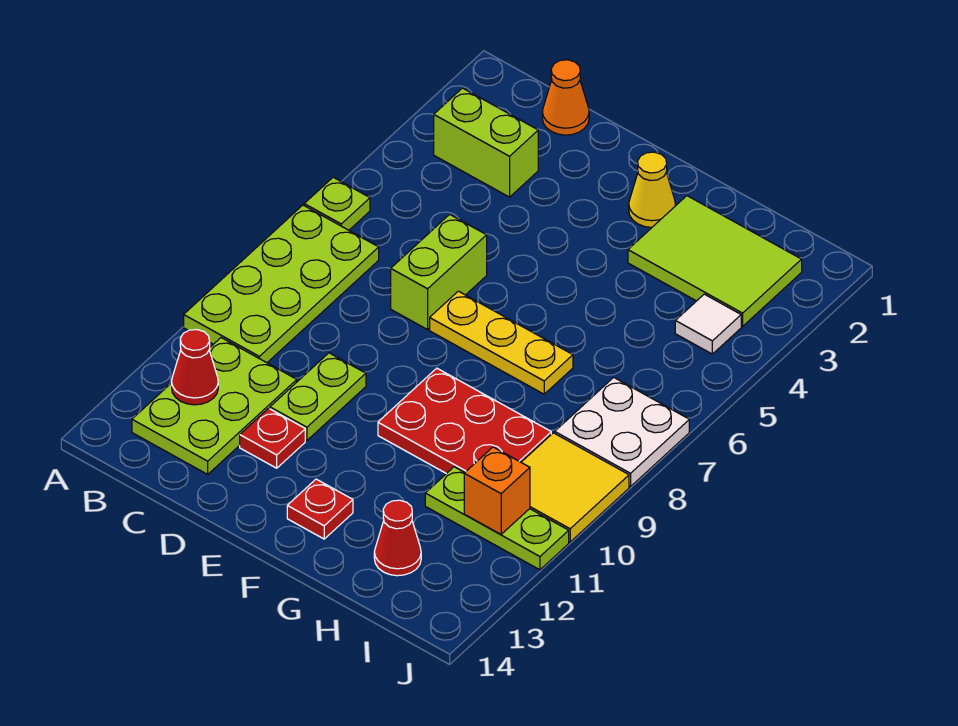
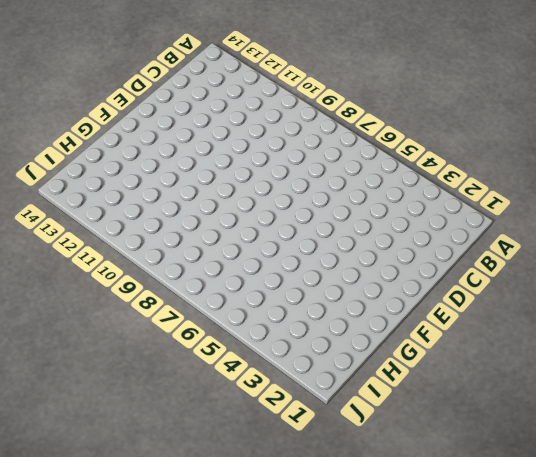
none -> lime 1x1 plate [304,177,370,230]
none -> lime 2x4 plate [184,205,379,363]
none -> lime 1x2 brick [434,88,538,197]

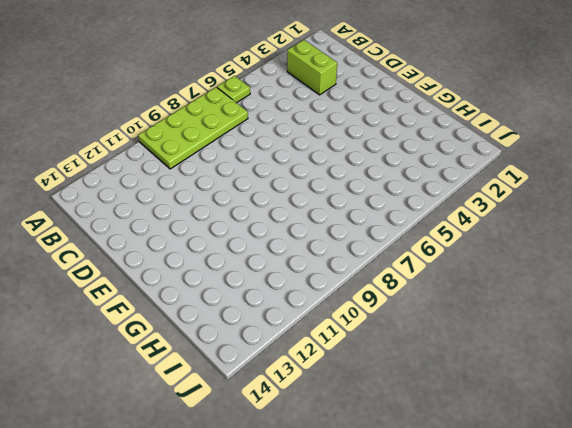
none -> lime 2x3 plate [132,338,297,474]
none -> orange 1x1 cone [542,60,589,135]
none -> lime 1x2 brick [391,214,487,330]

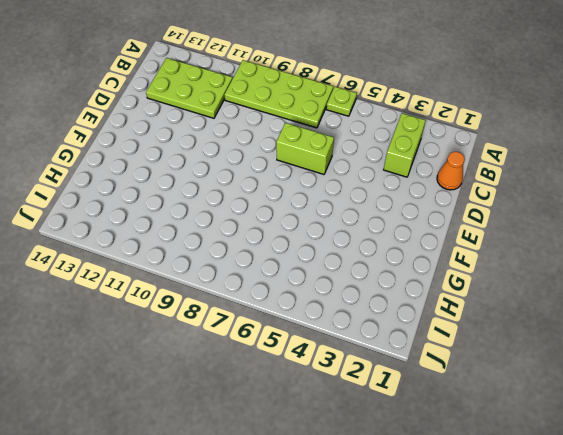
none -> lime 1x2 plate [270,353,366,440]
none -> red 1x1 plate [240,408,305,468]
none -> yellow 1x3 plate [430,291,573,394]

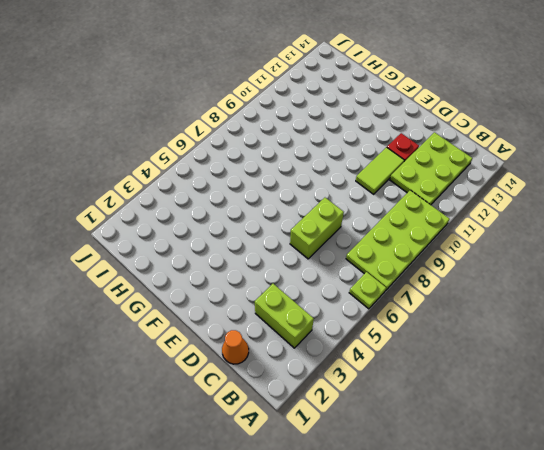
lime 1x2 tile [356,147,404,194] -> lime 1x2 plate [270,353,366,440]
none -> yellow 1x3 plate [430,291,573,394]
none -> yellow 1x1 cone [629,152,676,227]
none -> red 2x3 plate [378,368,551,474]

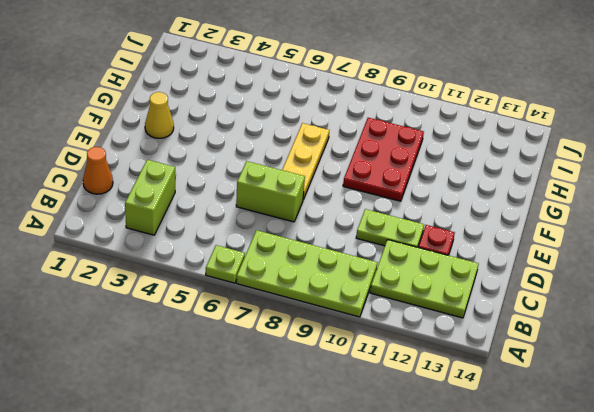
none -> red 1x1 plate [287,479,353,539]
none -> lime 2x3 tile [628,196,802,326]
none -> lime 1x3 plate [425,467,569,570]

